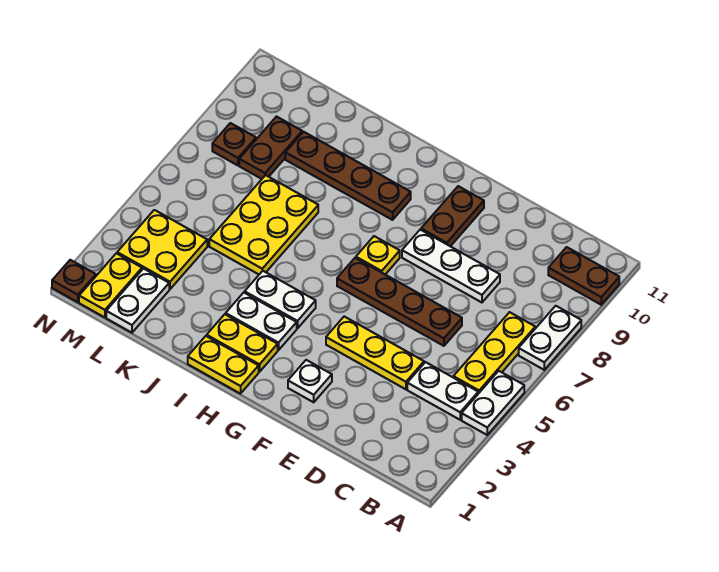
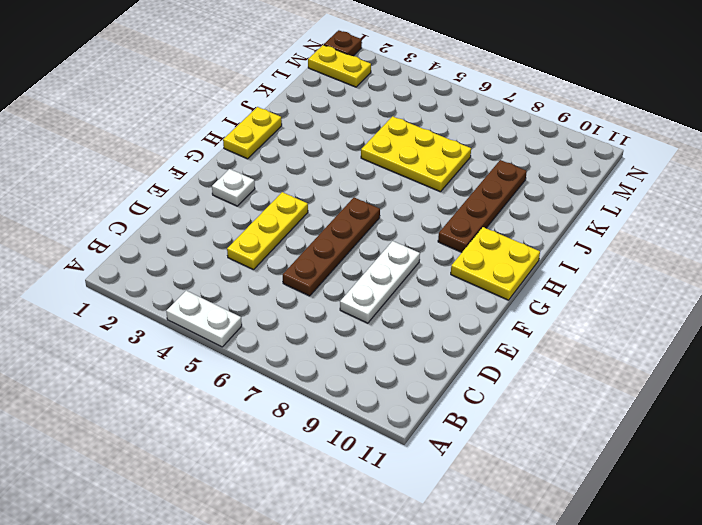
yellow 2x2 plate [451,227,540,300] -> yellow 2x2 plate moved to [117,210,207,289]
none -> white 1x2 plate [519,306,581,370]
none -> brown 1x2 plate [548,247,619,305]
none -> white 1x2 plate [407,362,478,420]

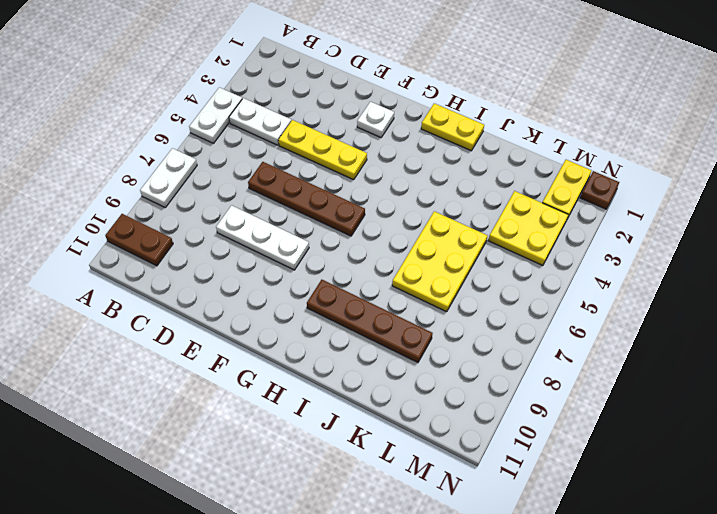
none -> yellow 1x3 plate [453,312,535,394]
none -> brown 1x2 plate [421,186,484,246]
none -> yellow 1x1 plate [356,236,400,274]

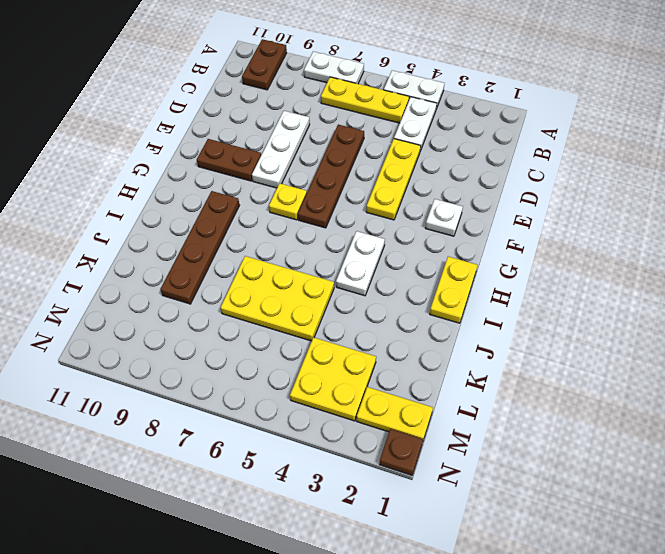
none -> yellow 1x2 plate [207,314,278,372]
none -> white 1x2 plate [226,293,297,350]
none -> white 1x2 plate [106,269,169,333]

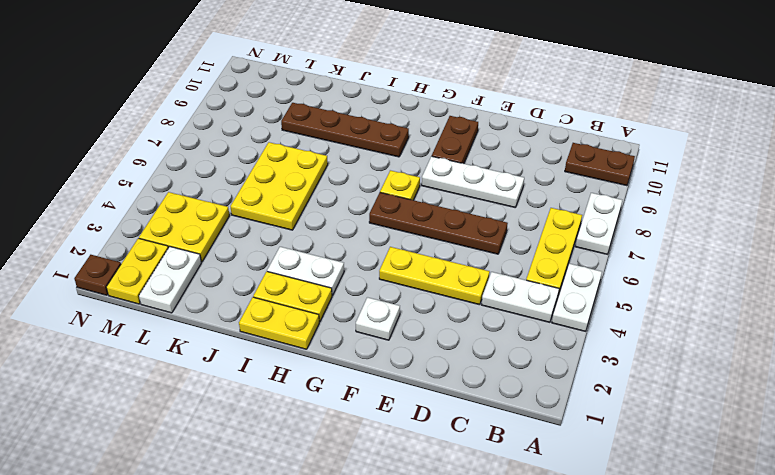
none -> white 1x2 plate [245,271,316,328]
none -> brown 1x2 plate [239,117,302,179]
none -> brown 1x1 plate [212,123,256,165]

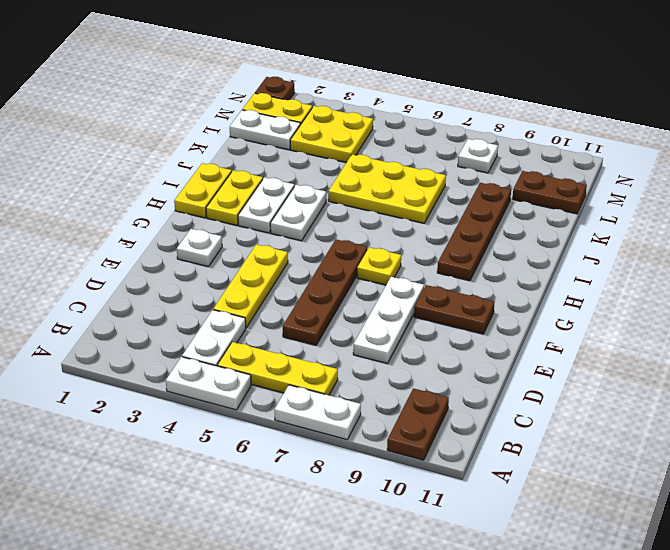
brown 1x2 plate [513,171,587,214] -> brown 1x2 plate moved to [239,117,302,179]
white 1x1 plate [458,139,498,173] -> brown 1x1 plate [212,123,256,165]

